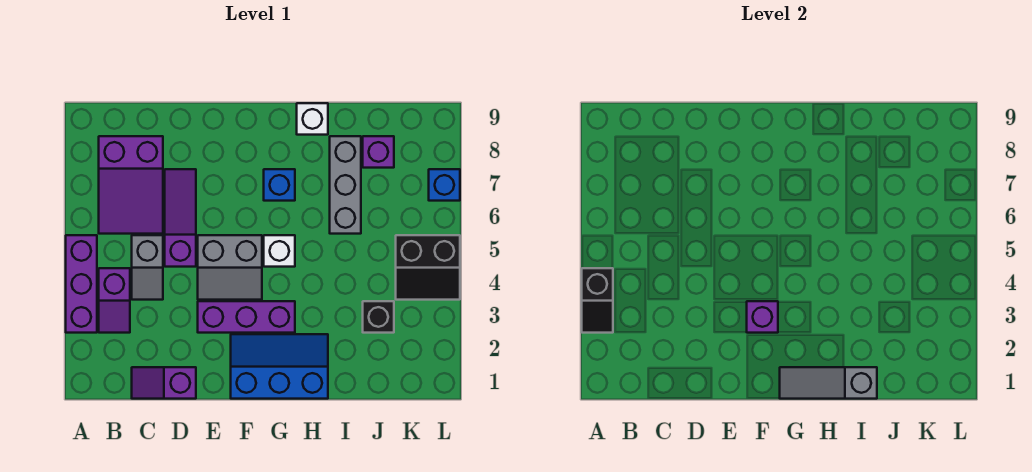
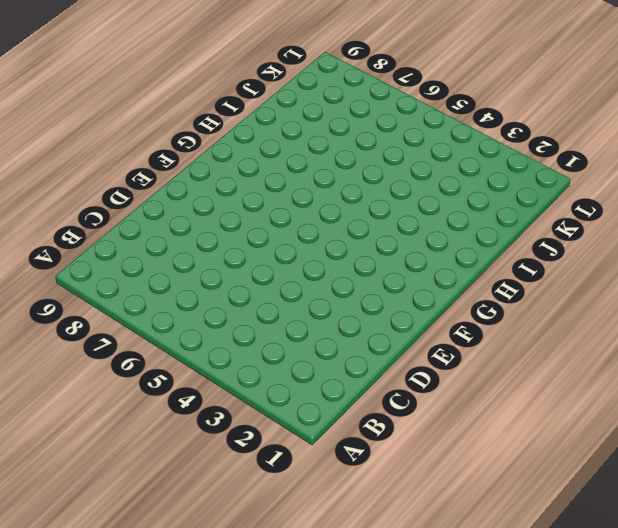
none -> purple 1x3 brick [66,235,97,333]
none -> purple 1x2 slope [99,268,130,333]
none -> purple 2x3 slope [99,136,163,234]

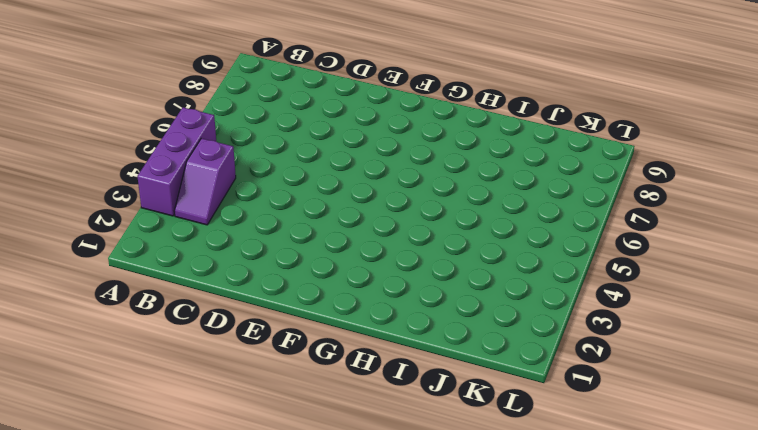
none -> purple 2x3 slope [99,136,163,234]
none -> purple 1x2 slope [132,367,196,399]
none -> grey 1x2 slope [132,235,163,300]

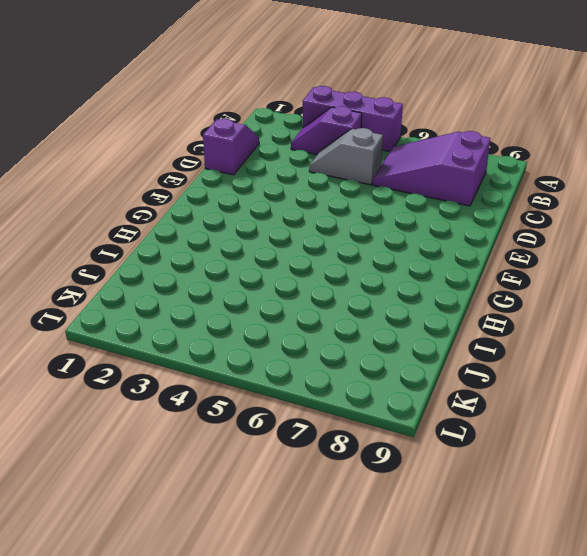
none -> purple 1x3 slope [165,169,196,267]
none -> purple 1x3 brick [198,301,295,333]
none -> grey 2x2 slope [198,235,262,300]

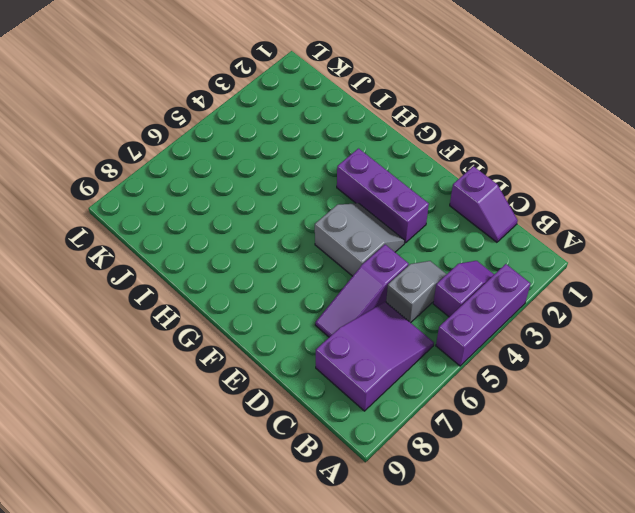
none -> blue 2x3 slope [231,334,328,399]
none -> white 1x1 brick [264,235,295,267]
none -> blue 1x1 brick [264,169,295,201]

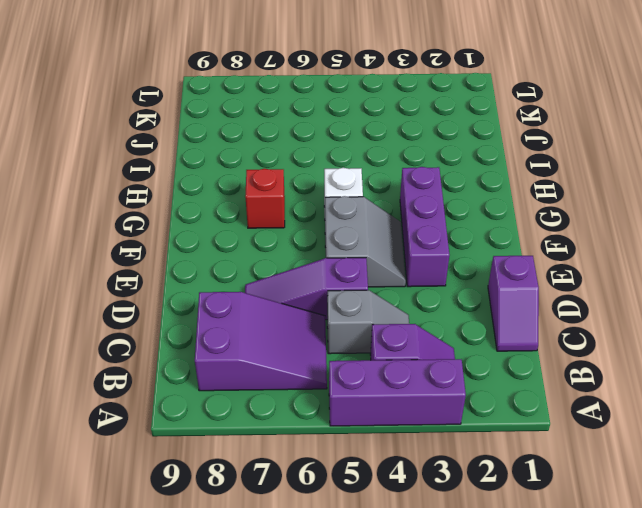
red 1x1 brick [245,169,285,228] -> blue 1x1 brick [264,169,295,201]
none -> blue 2x3 slope [231,334,328,399]
none -> white 1x1 brick [297,103,328,135]
none -> grey 1x3 brick [330,136,361,234]

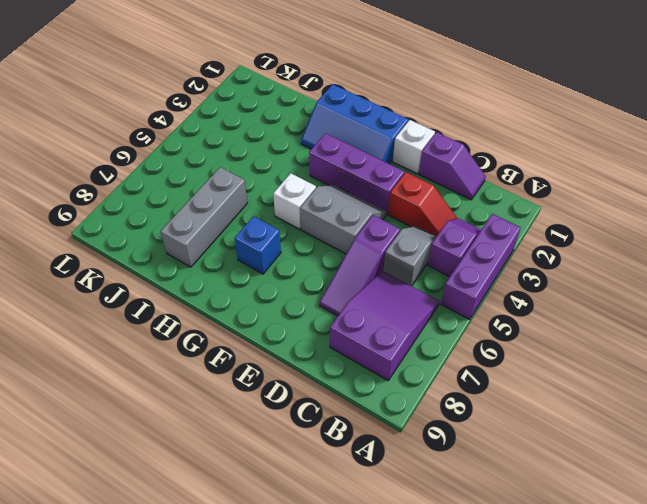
red 1x2 slope [388,172,457,237] -> none
white 1x1 brick [393,120,435,174] -> white 1x1 brick moved to [297,103,328,135]
none -> black 1x1 brick [363,301,394,333]
none -> purple 1x1 brick [363,136,394,168]
none -> black 2x2 slope [396,235,460,300]

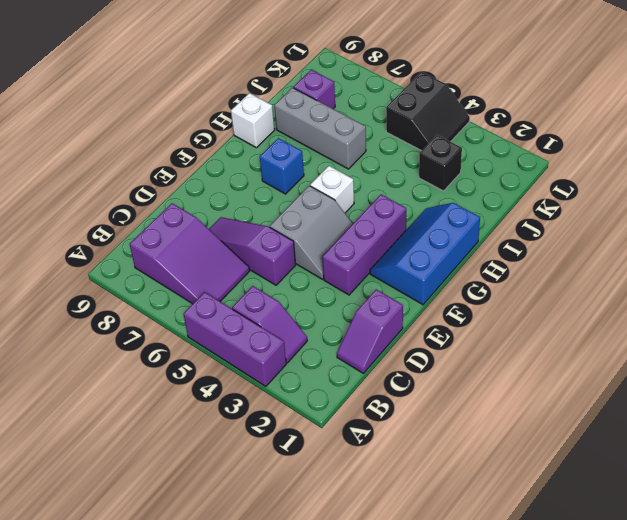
none -> grey 1x2 slope [132,235,163,300]
none -> blue 1x1 brick [429,169,460,201]
none -> black 1x2 slope [582,268,613,333]

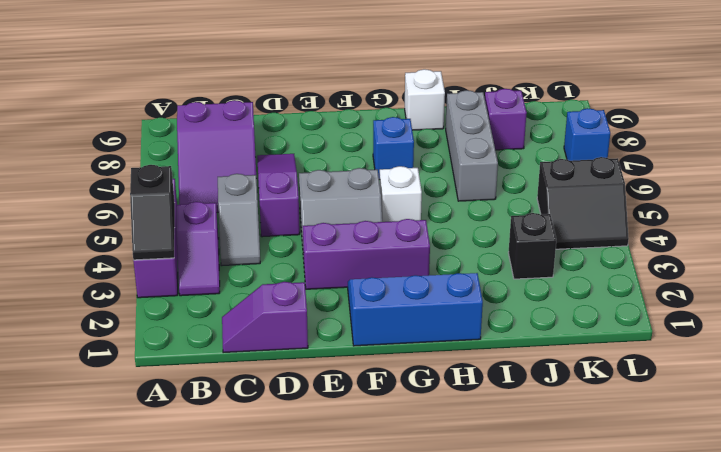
none -> purple 1x1 brick [747,301,778,333]
none -> grey 1x3 slope [780,367,877,399]

